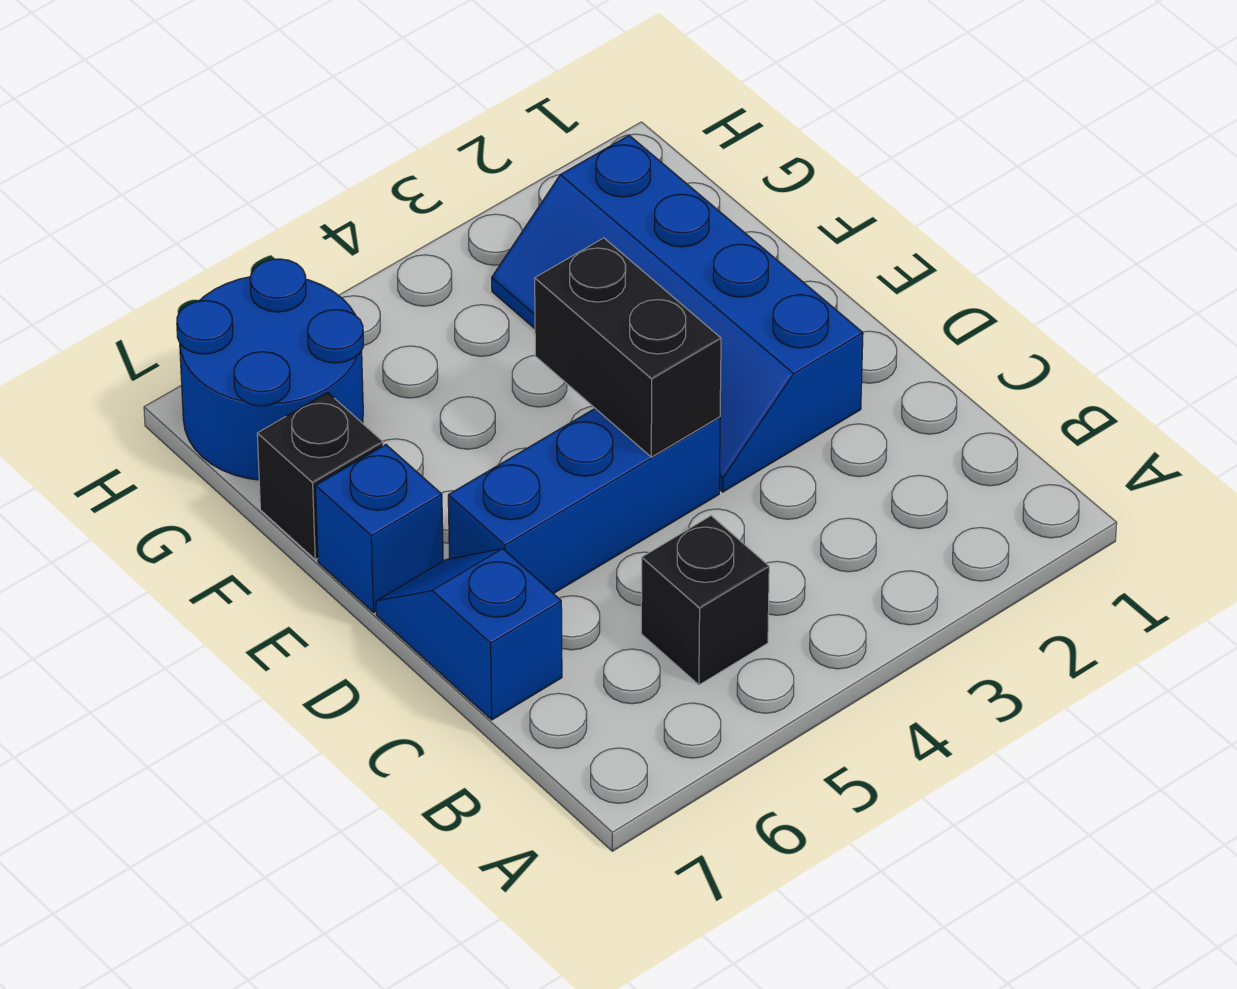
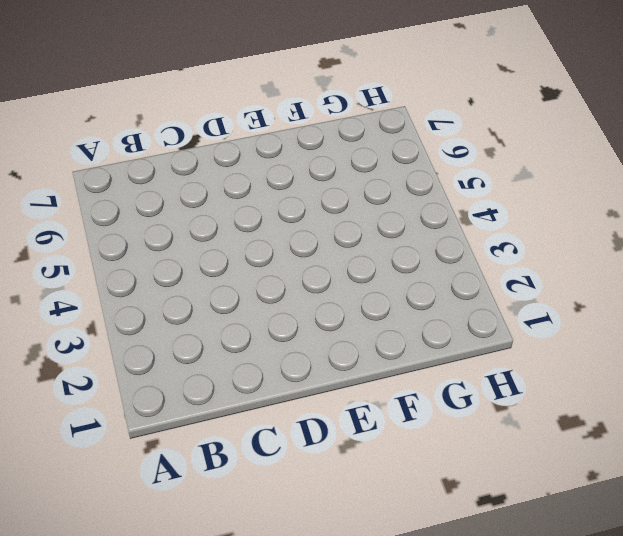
none -> black 1x1 brick [641,516,769,685]
none -> blue 1x2 slope [376,549,562,720]

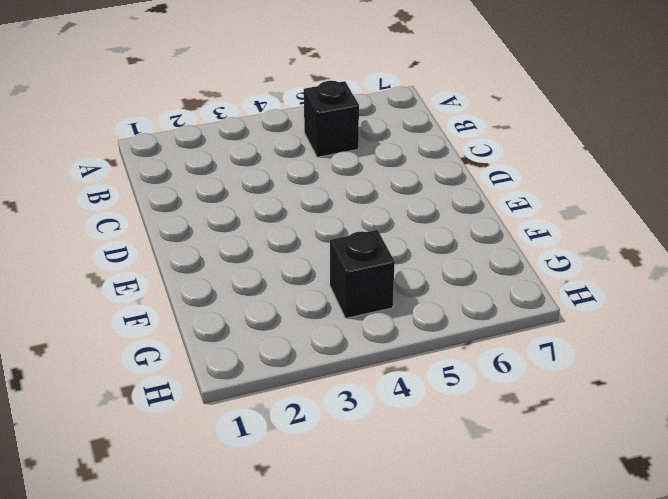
black 1x1 brick [330,230,395,318] -> black 1x1 brick moved to [257,392,383,560]
none -> blue 1x2 slope [376,549,562,720]
none -> blue 2x4 slope [492,135,863,492]

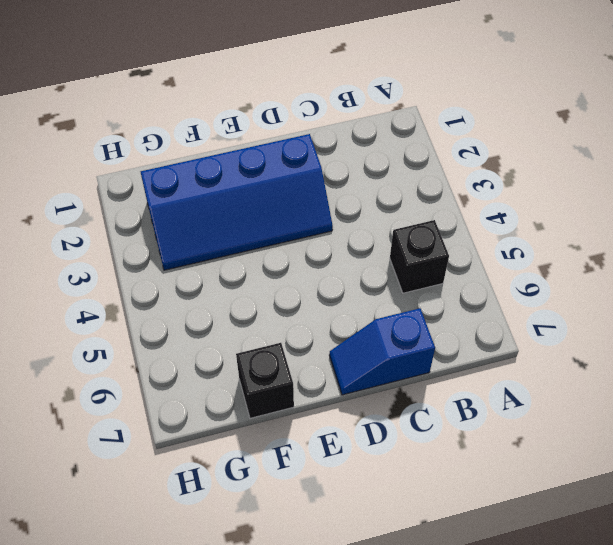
none -> blue 1x3 brick [448,409,720,594]
none -> blue 1x1 brick [315,444,443,612]

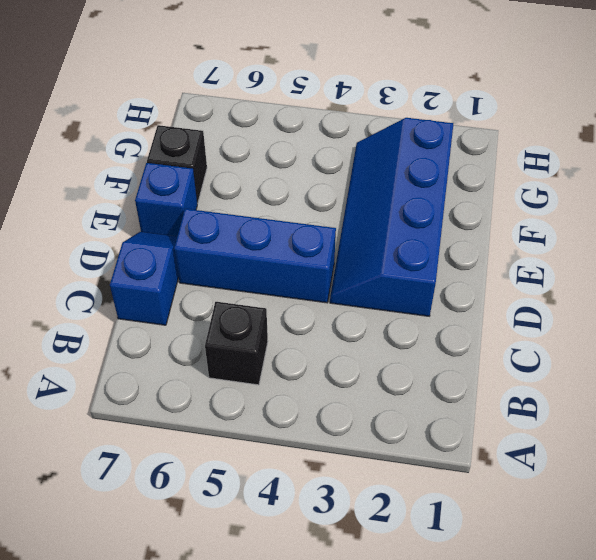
none -> blue 2x2 round brick [177,259,363,480]
none -> black 1x2 brick [535,238,721,457]

